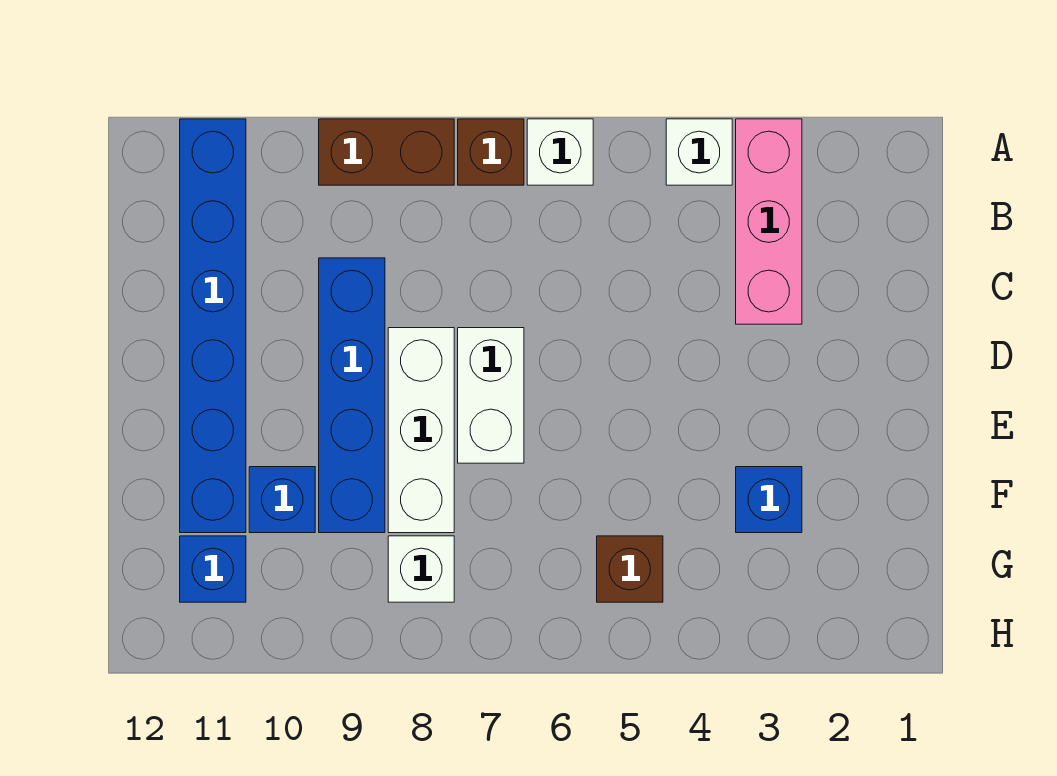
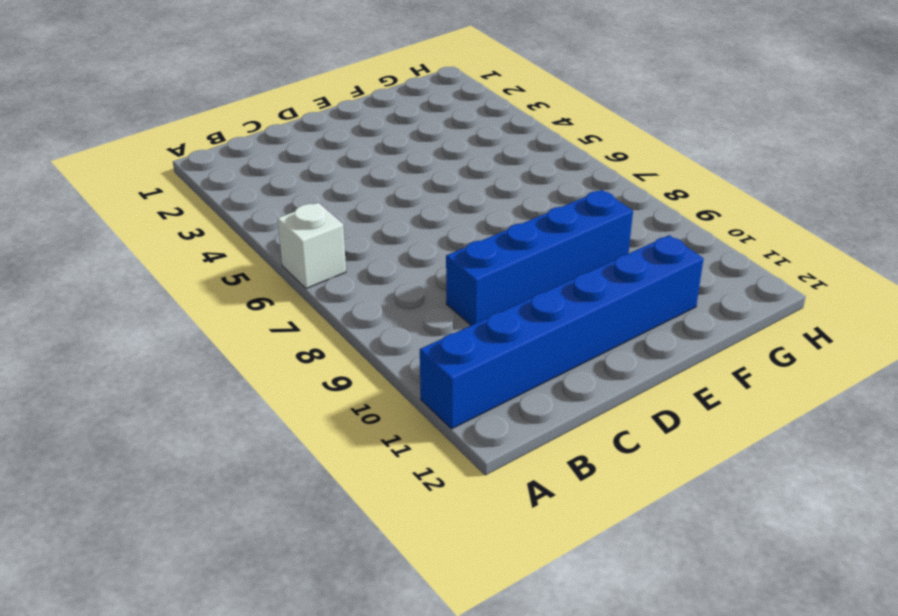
none -> pink 1x3 brick [736,119,802,324]
none -> white 1x1 brick [666,119,732,185]
none -> brown 1x1 brick [458,119,524,185]

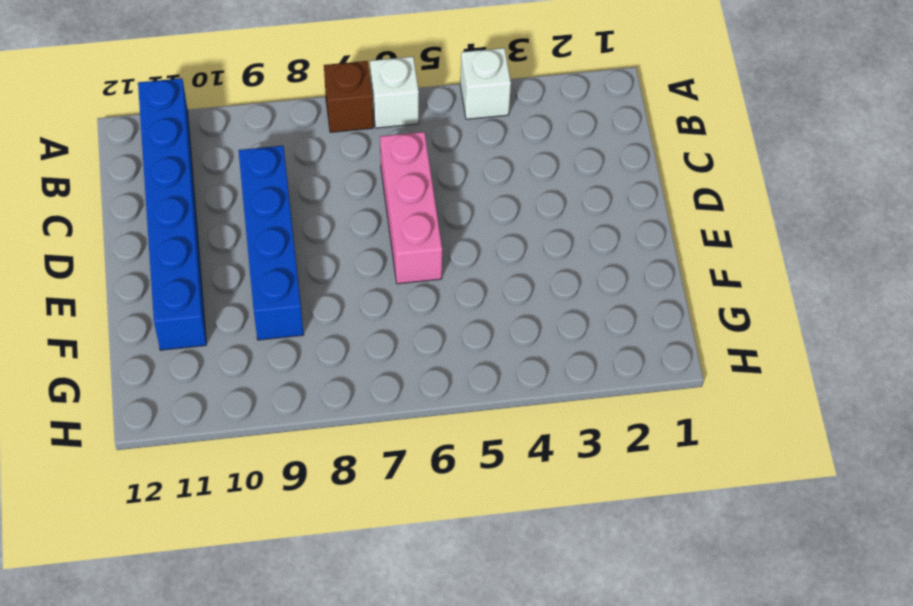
pink 1x3 brick [380,132,442,284] -> pink 1x3 brick moved to [736,119,802,324]
none -> brown 1x2 brick [319,119,454,185]
none -> white 1x2 brick [458,328,524,463]
none -> white 1x3 brick [388,328,454,533]

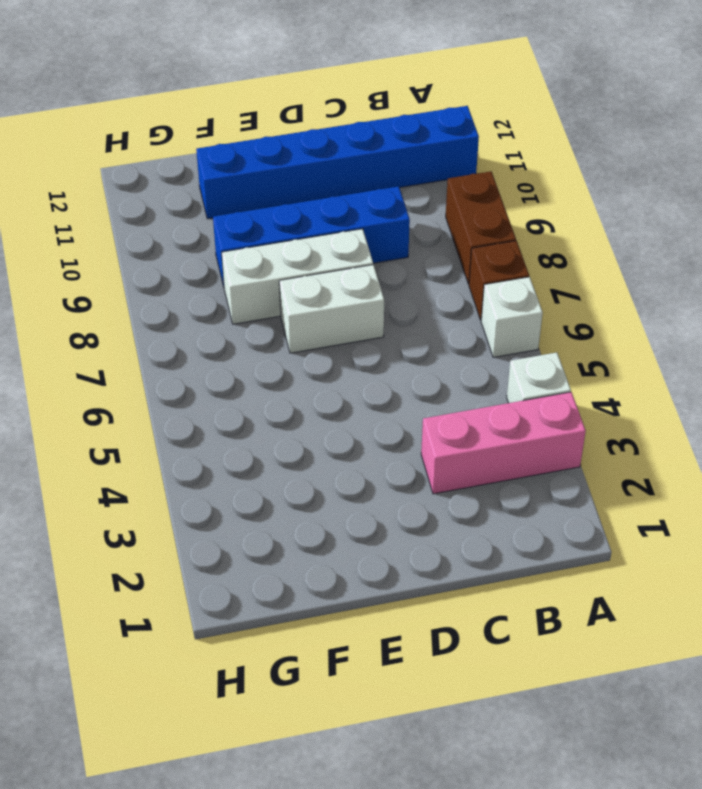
none -> blue 1x1 brick [736,467,802,533]
none -> blue 1x1 brick [249,467,315,533]
none -> brown 1x1 brick [597,536,663,602]

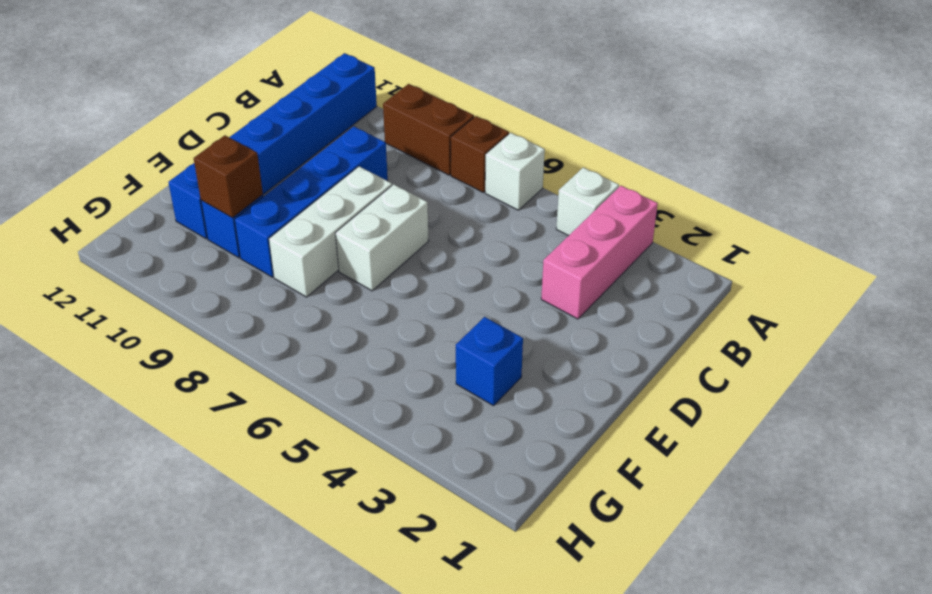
brown 1x1 brick [194,135,263,218] -> brown 1x1 brick moved to [597,536,663,602]
none -> white 1x1 brick [388,536,454,602]
none -> blue 1x1 brick [180,536,246,602]

